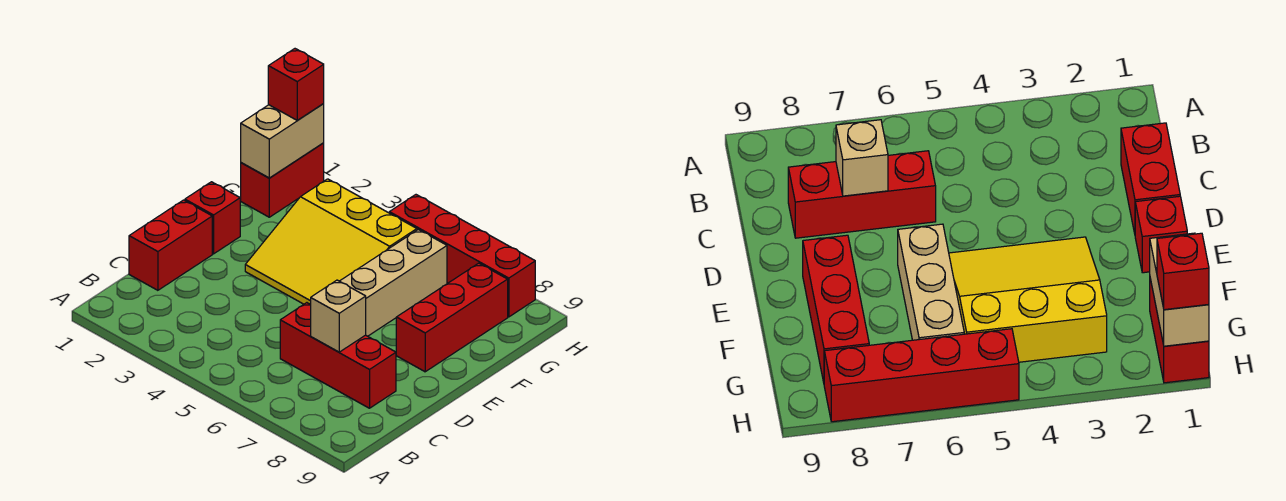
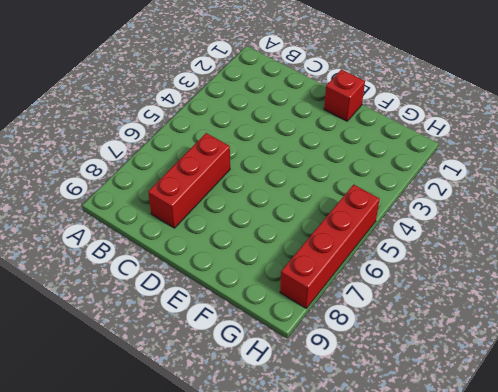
none -> red 1x2 brick [129,200,212,290]
none -> yellow 3x3 slope [245,179,417,305]

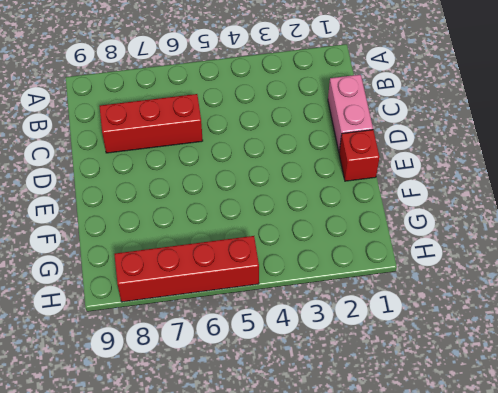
pink 1x2 brick [328,75,373,152] -> red 1x2 brick [129,200,212,290]
none -> yellow 3x3 slope [245,179,417,305]
none -> tan 1x3 brick [340,229,447,336]

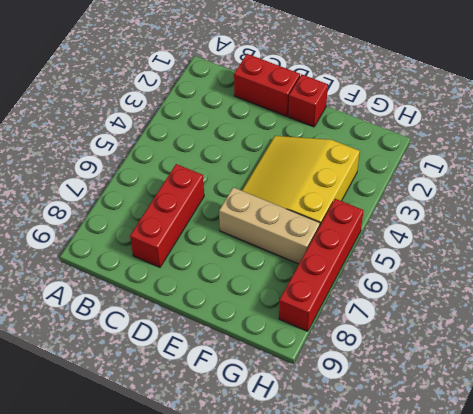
none -> red 1x3 brick [396,263,508,372]
none -> red 1x2 brick [240,143,324,217]

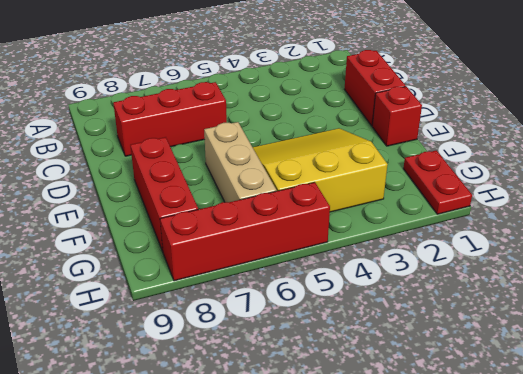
red 1x2 plate [403,150,472,214] -> red 1x2 brick [240,143,324,217]
none -> tan 1x1 brick [311,280,366,352]
none -> tan 1x2 brick [241,104,324,178]

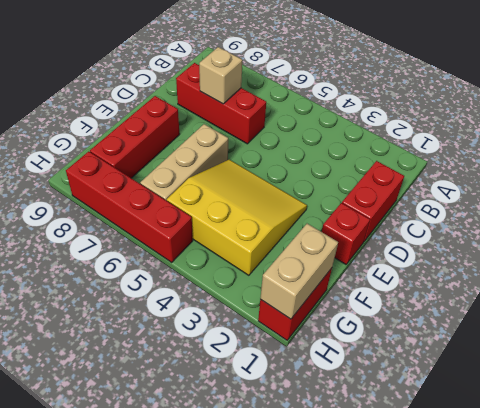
none -> red 1x1 brick [268,49,324,120]

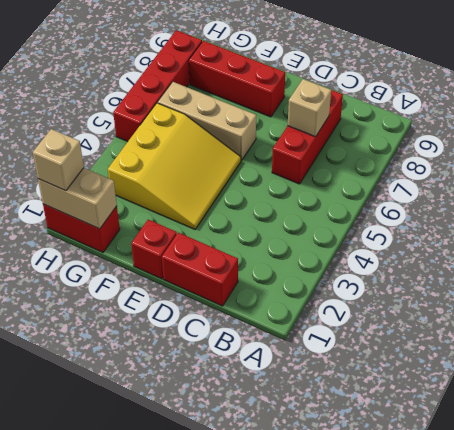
tan 1x1 brick [33,129,84,191] -> red 1x1 brick [268,49,324,120]

